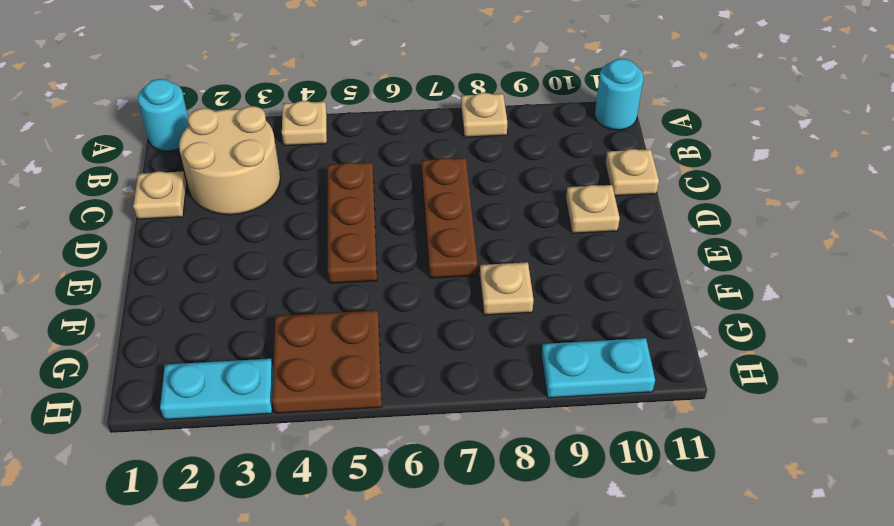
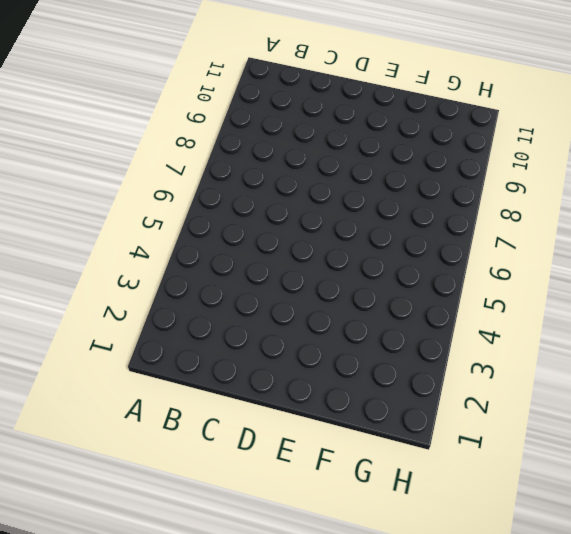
none -> cyan 1x1 round brick [138,79,189,151]
none -> tan 1x1 plate [282,101,327,146]
none -> tan 1x1 plate [461,93,507,137]

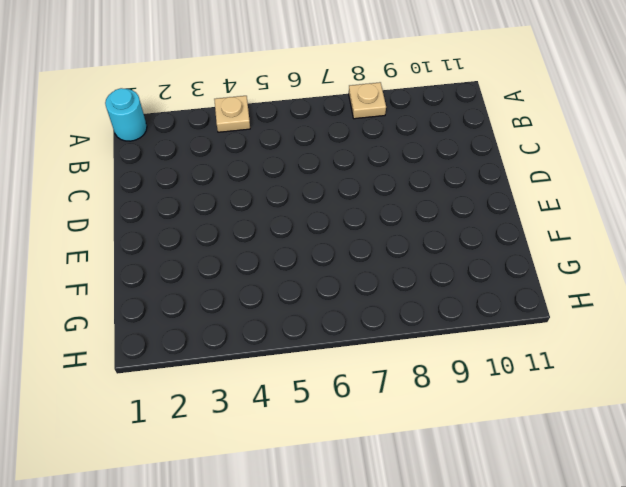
none -> cyan 1x1 round brick [595,59,643,130]
none -> tan 2x2 round brick [179,106,280,215]
none -> tan 1x1 plate [133,171,187,219]

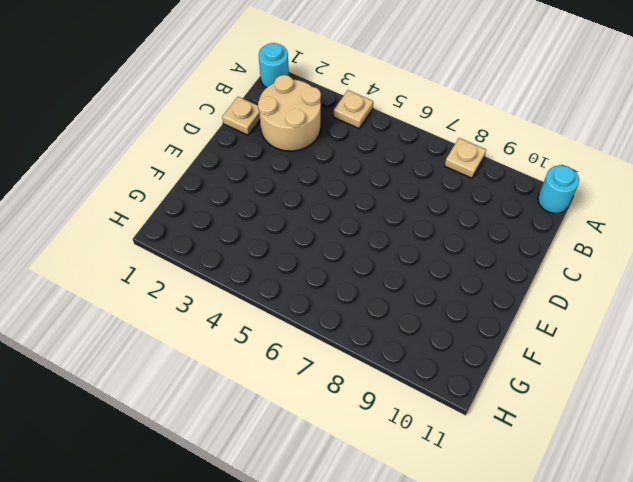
none -> brown 1x3 plate [328,162,377,283]
none -> brown 1x3 plate [422,158,477,278]
none -> tan 1x1 plate [605,149,659,196]

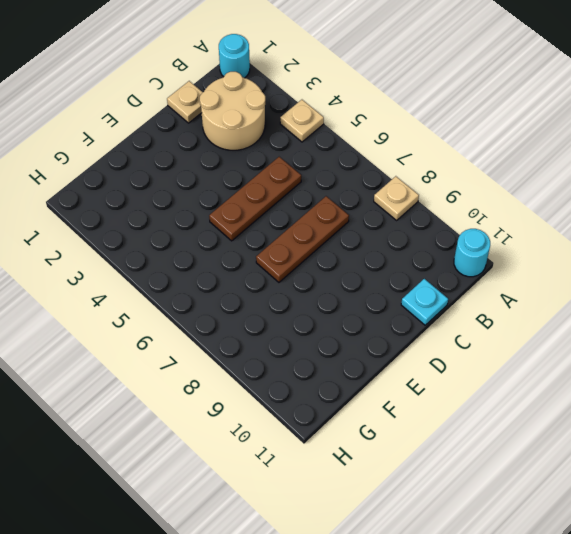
cyan 1x1 plate [401,279,448,325] -> tan 1x1 plate [605,149,659,196]
none -> tan 1x1 plate [566,185,620,233]
none -> tan 1x1 plate [480,262,534,315]
none -> brown 2x2 plate [272,310,382,413]

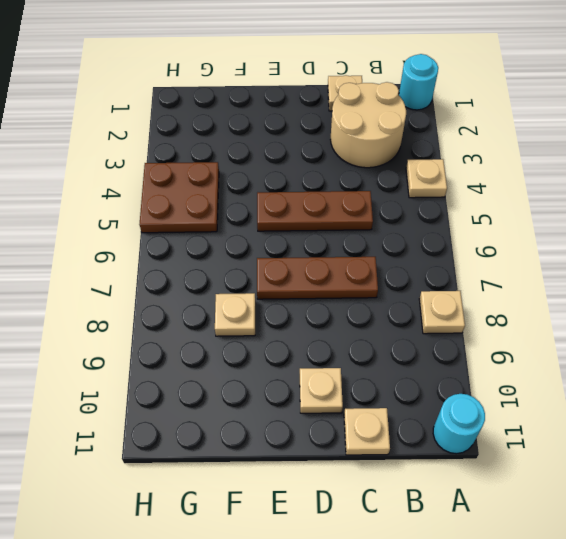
none -> cyan 1x2 plate [160,359,273,420]
none -> cyan 1x2 plate [541,338,655,398]

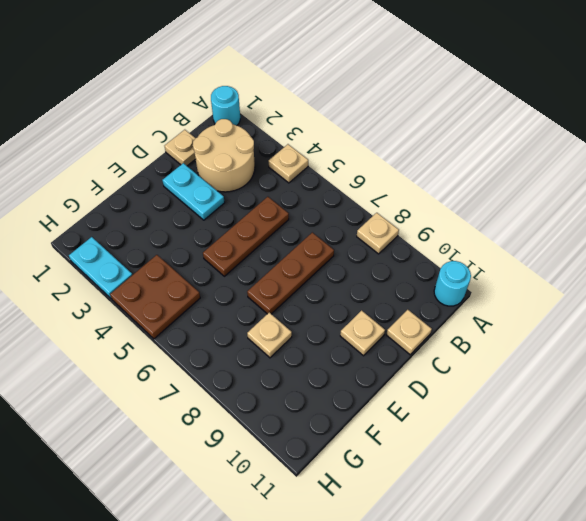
cyan 1x2 plate [162,163,225,220] -> cyan 1x2 plate moved to [541,338,655,398]

